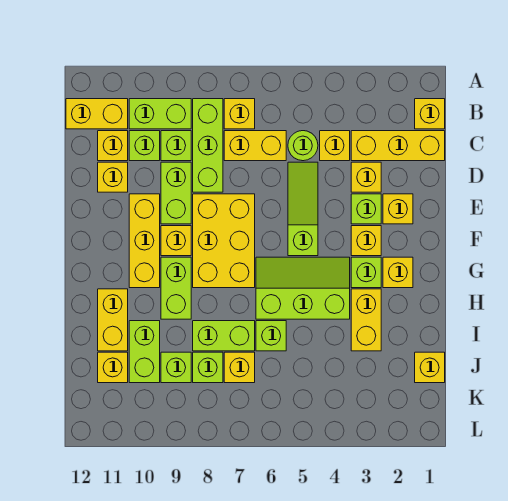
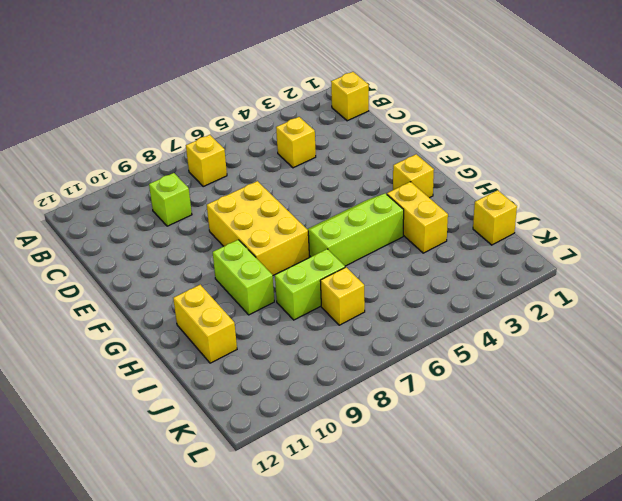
none -> lime 1x3 brick [193,99,223,192]
none -> lime 1x2 brick [129,99,191,129]
none -> yellow 1x2 brick [66,99,128,129]
none -> yellow 1x3 brick [351,131,445,161]

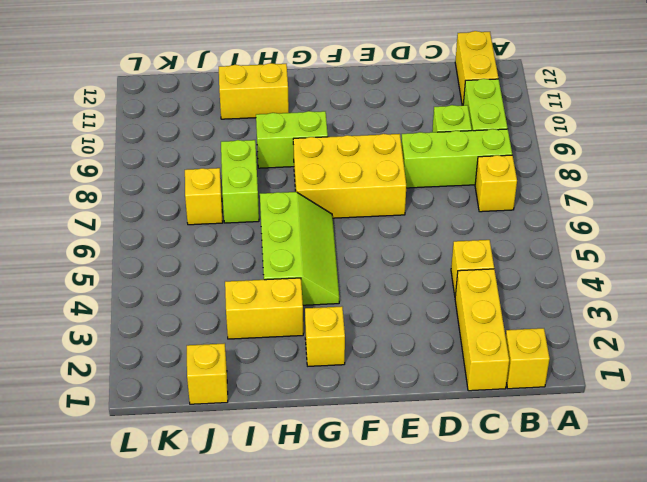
none -> lime 1x1 round brick [288,131,318,161]
none -> yellow 1x2 brick [224,131,286,161]
none -> lime 1x1 brick [129,131,160,161]
none -> yellow 1x1 brick [98,131,128,161]

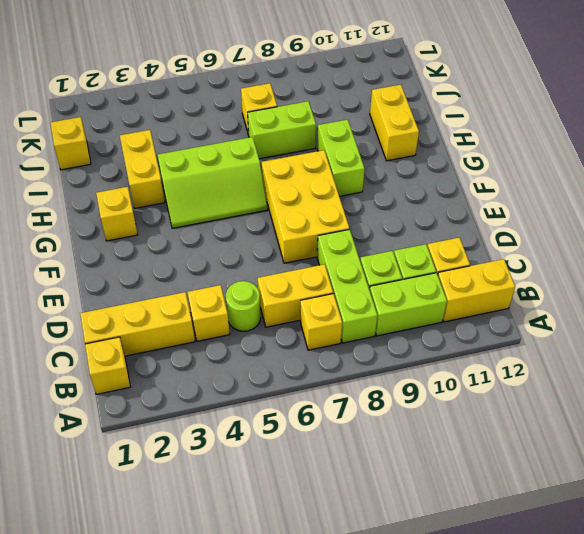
none -> yellow 1x1 brick [351,162,381,192]
none -> lime 1x3 slope [288,162,318,256]
none -> lime 1x2 brick [161,162,191,224]
none -> yellow 1x1 brick [98,162,128,192]

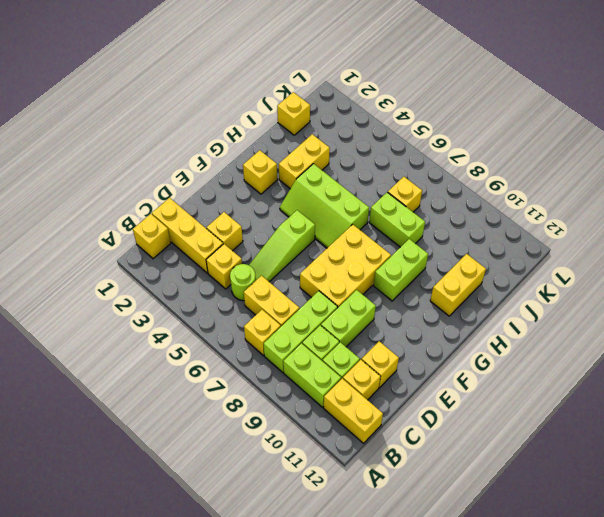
none -> yellow 1x1 brick [383,194,413,224]
none -> lime 1x1 brick [351,194,381,224]
none -> yellow 1x3 brick [129,194,160,288]
none -> yellow 1x1 brick [351,226,381,256]

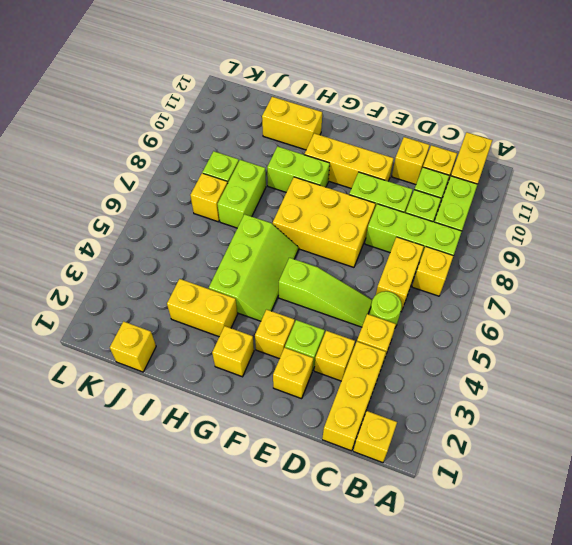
none -> yellow 1x1 brick [161,226,191,256]
none -> lime 1x1 brick [351,257,381,288]
none -> lime 1x1 brick [256,321,286,351]
none -> lime 1x2 brick [129,321,160,383]

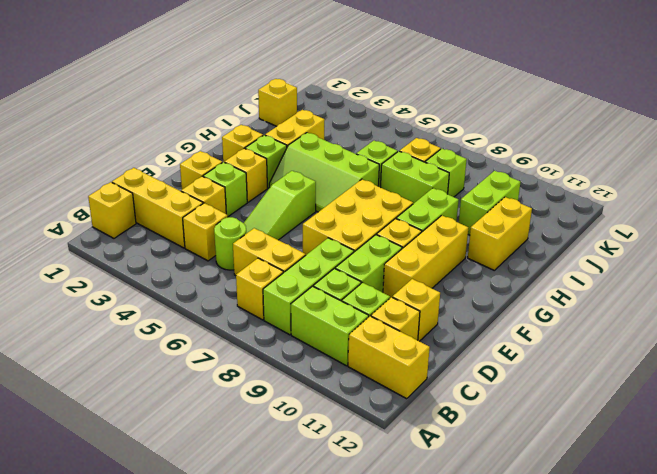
none -> lime 1x1 brick [161,352,191,383]
none -> yellow 1x1 brick [98,352,128,383]

